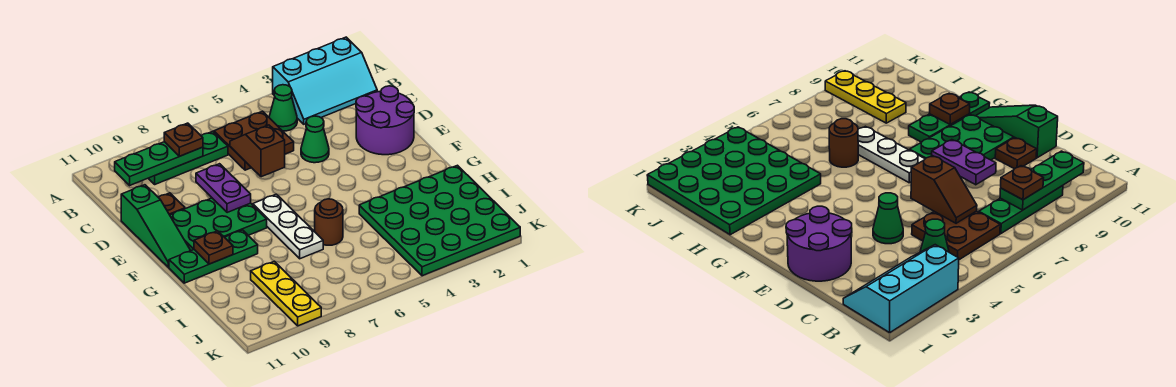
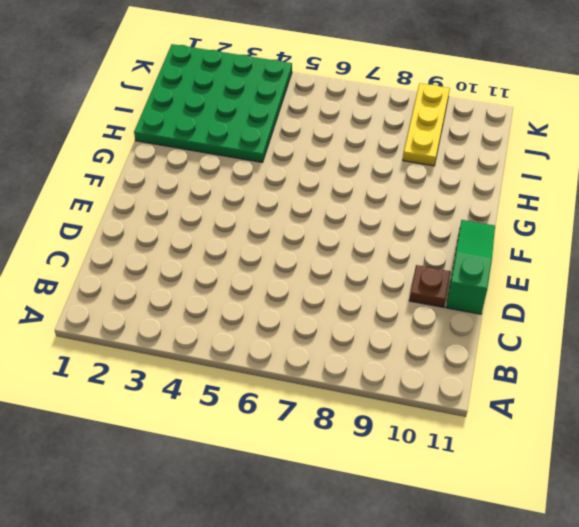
none -> cyan 2x3 slope [273,37,377,124]
none -> green 1x1 cone [269,85,297,131]
none -> brown 2x2 plate [214,111,294,170]

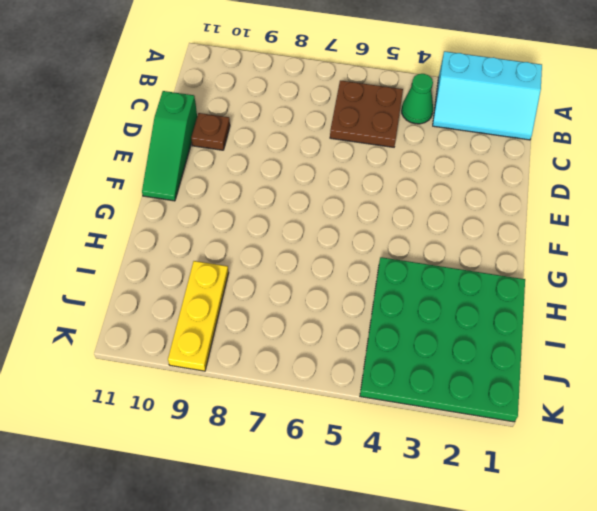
none -> green 1x3 plate [148,131,228,184]
none -> purple 2x2 round brick [356,86,414,155]
none -> green 1x1 cone [301,116,329,163]

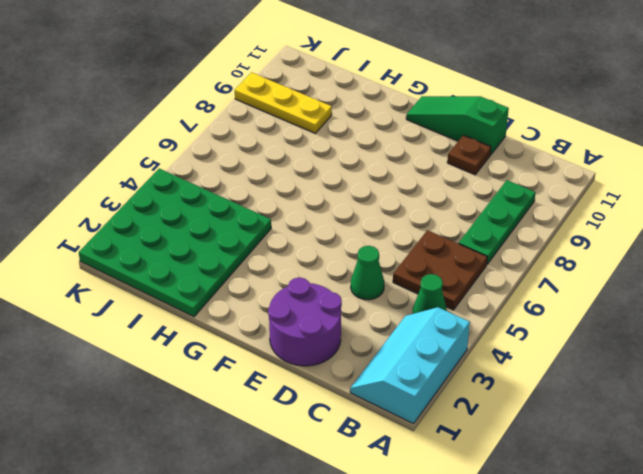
none -> green 2x3 plate [170,198,267,250]
none -> white 1x3 plate [253,194,323,259]
none -> green 1x3 plate [169,230,258,283]

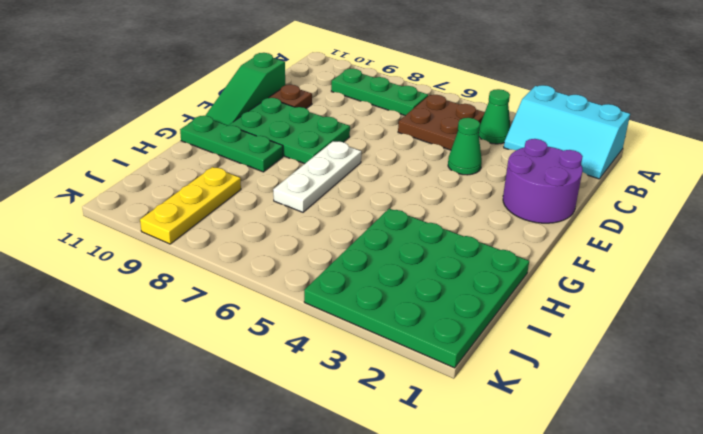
none -> brown 1x1 round brick [315,199,343,245]
none -> green 1x3 plate [115,142,203,185]
none -> brown 1x2 slope [230,125,285,177]

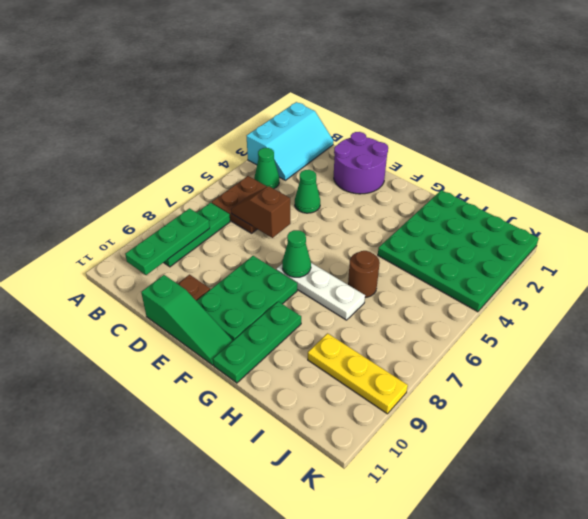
green 1x1 cone [282,230,311,277] -> none
none -> purple 1x2 plate [196,164,251,213]
none -> brown 1x1 plate [194,231,233,264]
none -> brown 1x1 plate [164,123,203,156]

